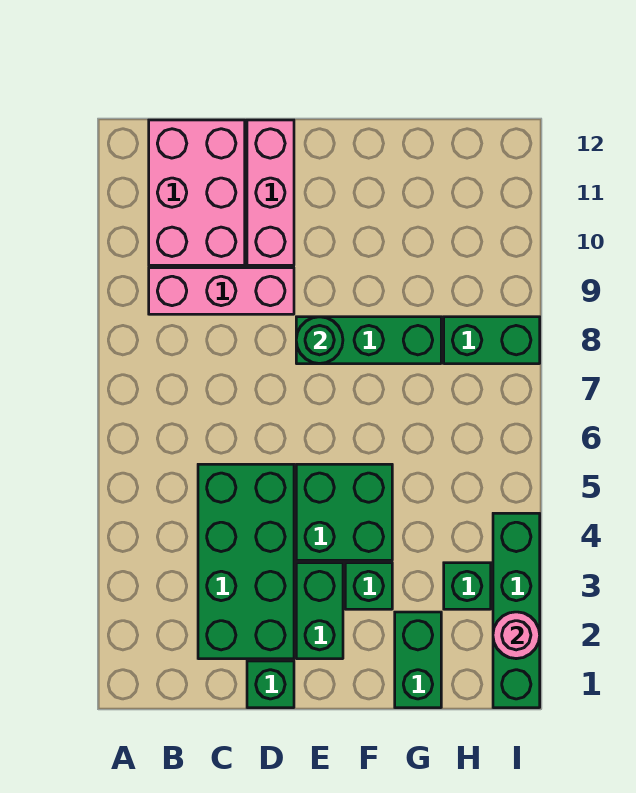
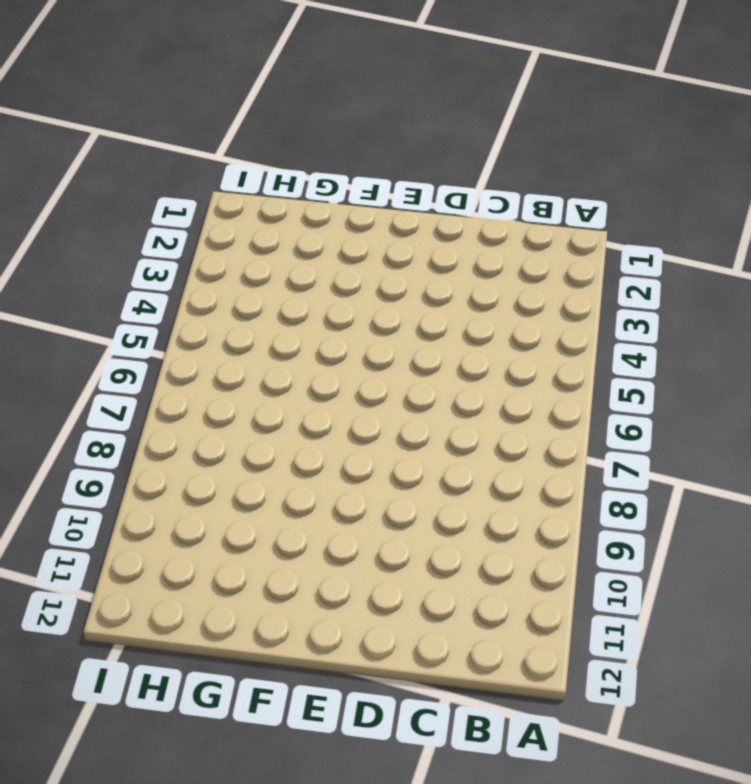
none -> pink 1x3 brick [149,268,294,314]
none -> pink 2x3 brick [149,120,245,265]
none -> green 2x4 brick [198,464,294,659]

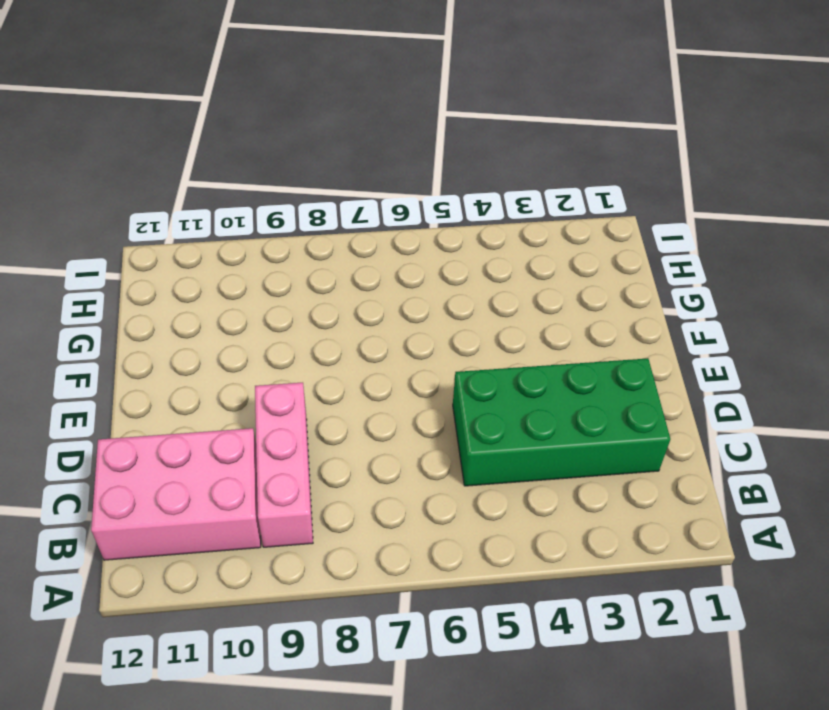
none -> green 1x1 brick [247,661,294,708]
none -> pink 1x3 brick [247,120,294,265]
none -> green 1x2 brick [296,563,343,659]

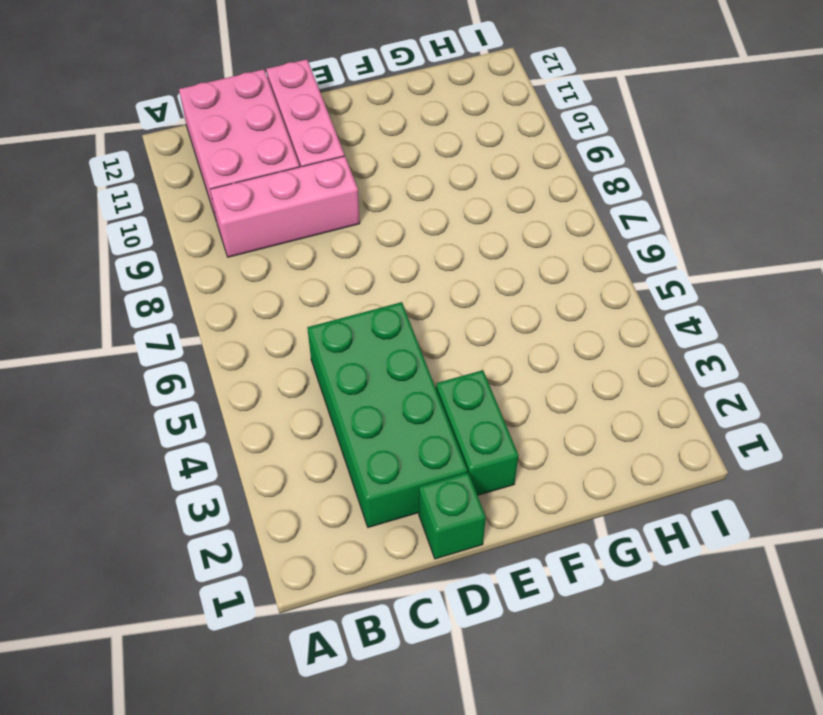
none -> green 2x2 brick [296,464,392,560]
none -> green 1x3 brick [296,317,441,364]
none -> green 1x1 brick [345,563,392,609]

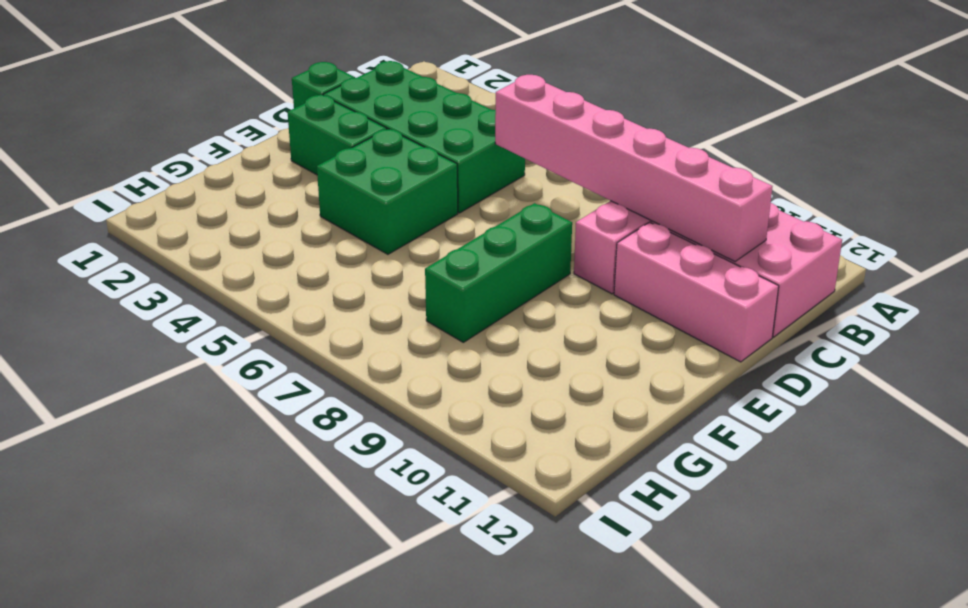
pink 1x6 brick [495,75,773,261] -> none
none -> green 1x1 brick [345,563,392,609]
none -> green 1x2 brick [395,612,441,708]
none -> green 1x1 brick [444,563,491,609]

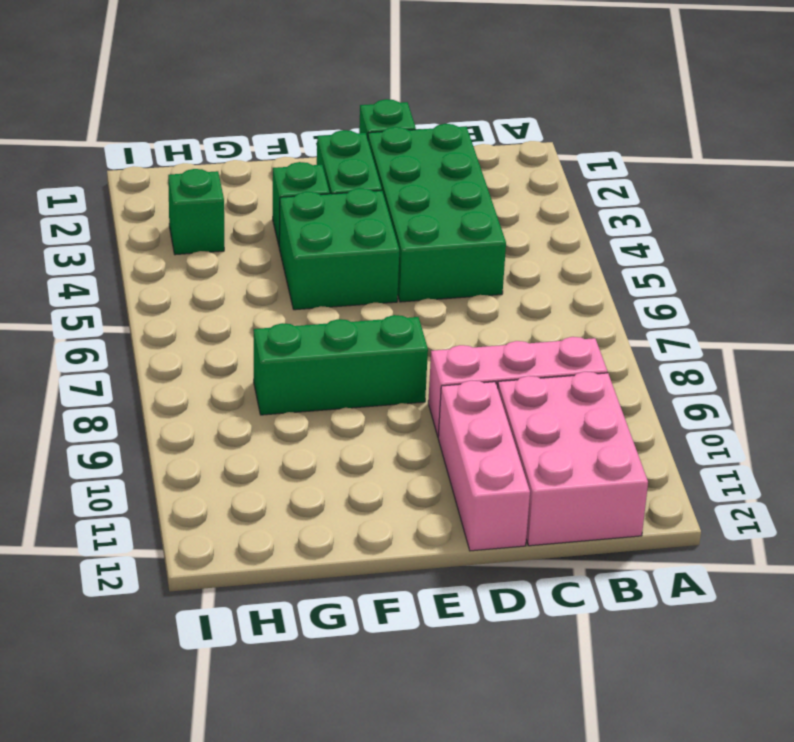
none -> green 1x2 brick [395,612,441,708]
none -> green 1x2 brick [444,317,540,364]
none -> green 1x4 brick [493,513,540,708]

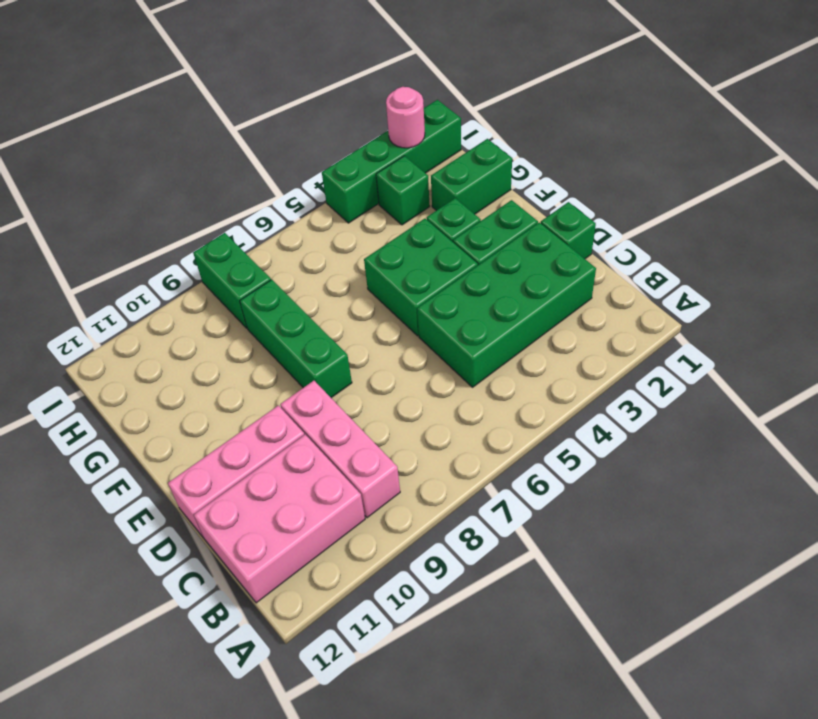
none -> green 1x1 round brick [296,317,343,364]

